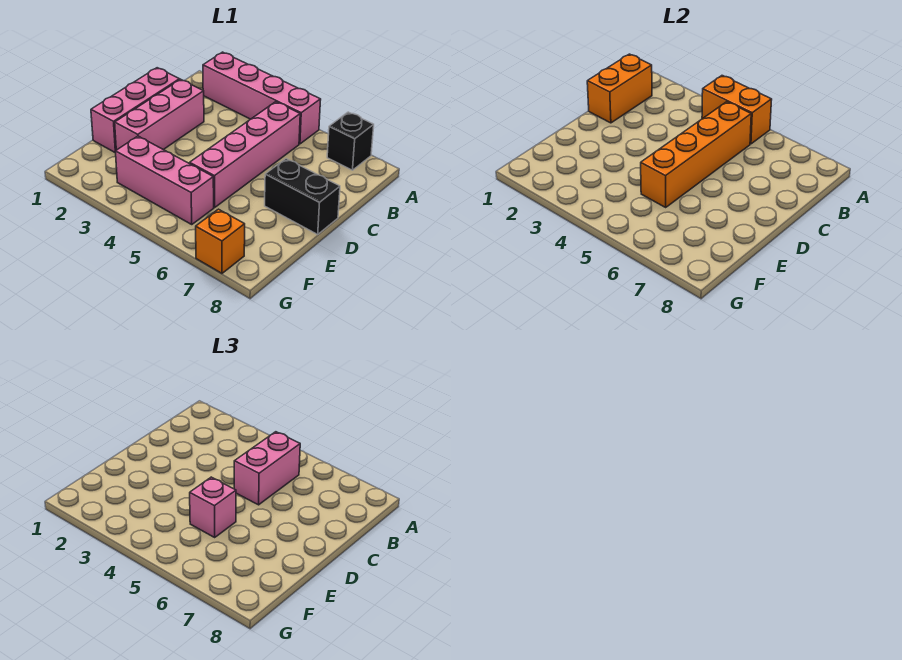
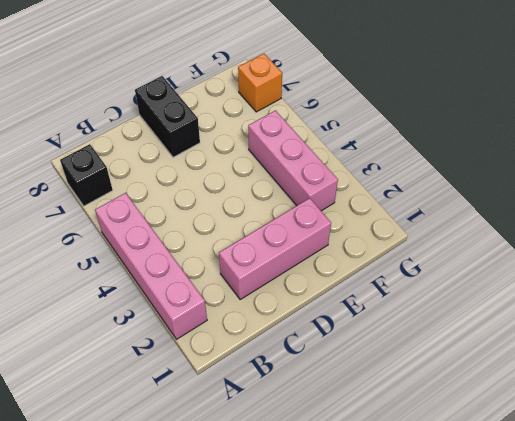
none -> pink 1x4 brick [190,102,300,207]
none -> pink 1x3 brick [91,68,180,153]
none -> orange 1x2 brick [702,76,772,144]

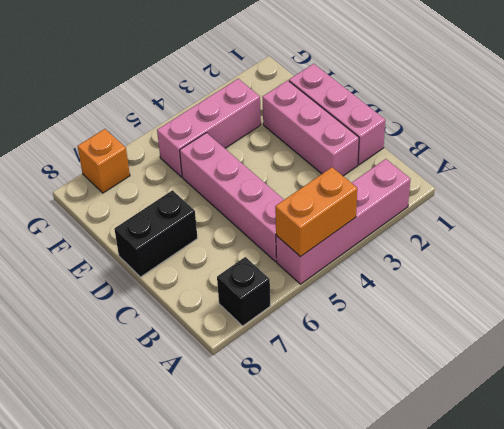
none -> orange 1x2 brick [587,54,652,123]
none -> orange 1x4 brick [641,102,751,207]
none -> pink 1x2 brick [234,432,300,505]

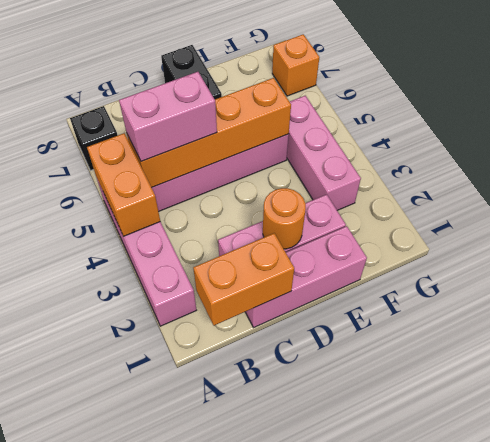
orange 1x1 round brick [263,188,306,249] -> none
none -> pink 1x1 brick [190,477,236,537]

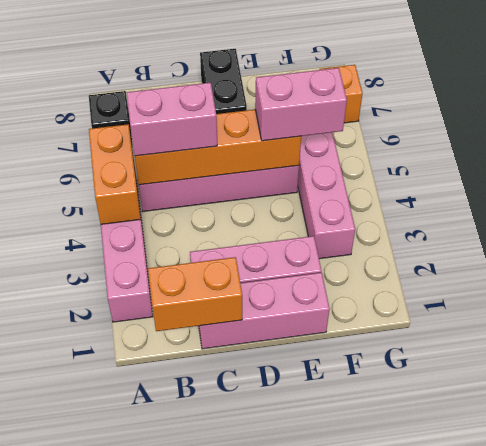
pink 1x2 brick [255,68,347,141] -> pink 1x1 brick [190,477,236,537]

